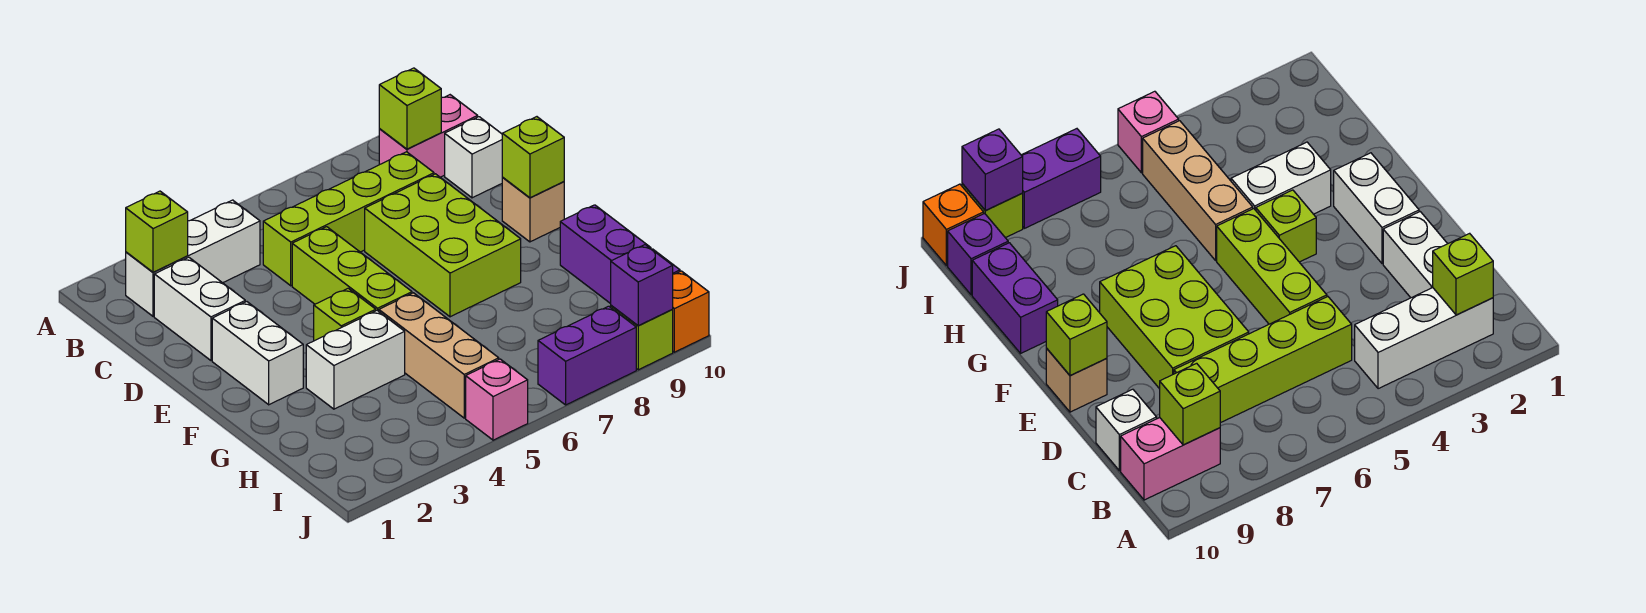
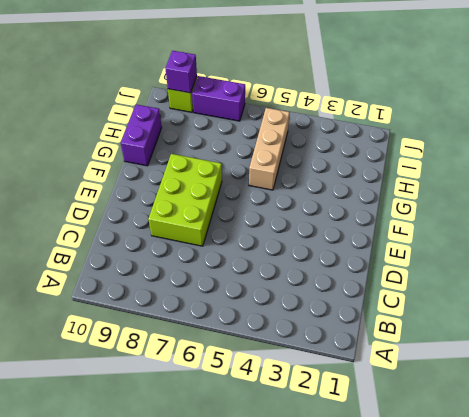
none -> white 1x3 brick [126,200,260,316]
none -> pink 1x2 brick [379,95,478,177]
none -> white 1x2 brick [154,257,245,360]

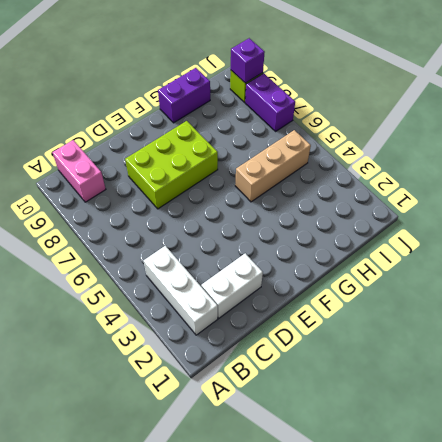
none -> lime 1x4 brick [263,152,434,286]
none -> white 1x1 brick [445,117,503,198]
none -> lime 1x3 brick [292,227,412,311]

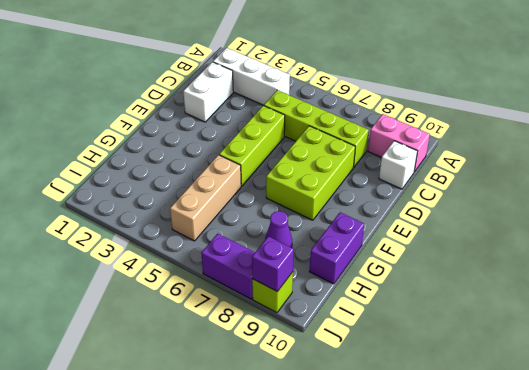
purple 1x1 cone [265,211,292,247] -> none
none -> white 1x2 brick [212,302,303,405]
none -> tan 1x1 brick [502,178,564,242]
none -> lime 1x1 brick [314,288,376,341]

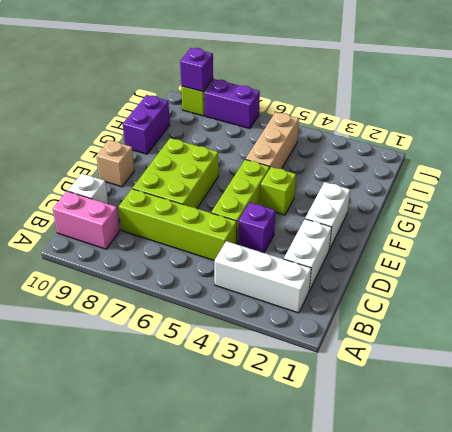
purple 1x1 brick [238,203,276,253] -> purple 1x1 brick moved to [948,213,1008,295]
none -> white 1x2 brick [306,310,405,409]
none -> pink 1x1 brick [466,359,528,440]
none -> orange 1x1 brick [672,271,709,352]

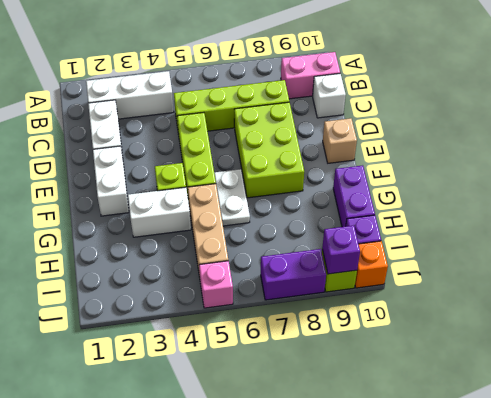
white 1x2 plate [214,169,250,226] -> none
none -> lime 1x1 brick [126,191,188,272]
none -> lime 1x1 brick [379,68,441,149]
none -> lime 1x1 brick [502,117,564,198]

